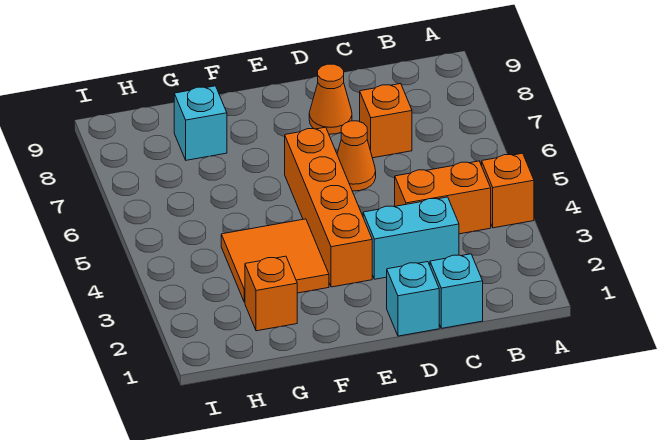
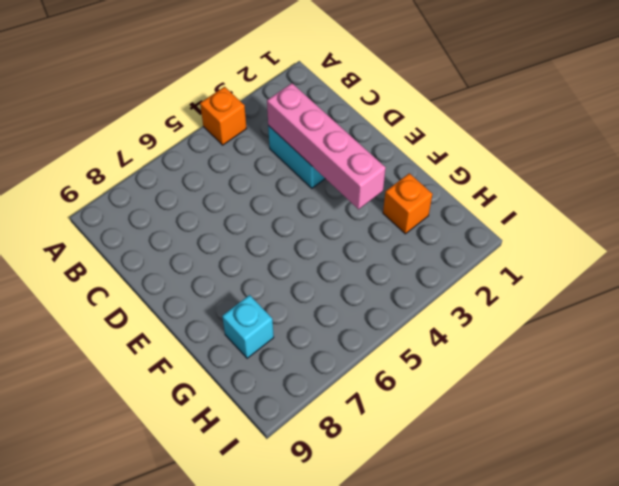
pink 1x4 brick [267,83,386,209] -> none
none -> orange 1x2 brick [395,161,491,234]
none -> cyan 1x1 brick [430,254,483,328]
none -> orange 1x1 brick [360,84,412,158]

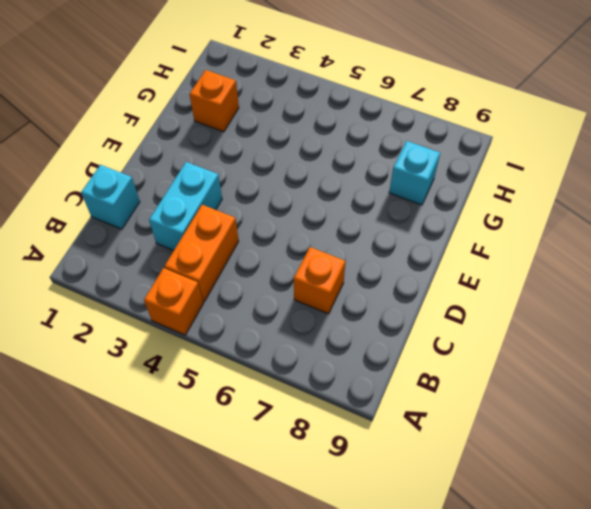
none -> cyan 1x1 brick [387,262,439,336]
none -> orange 1x1 cone [337,121,376,191]
none -> orange 1x1 cone [309,64,352,134]

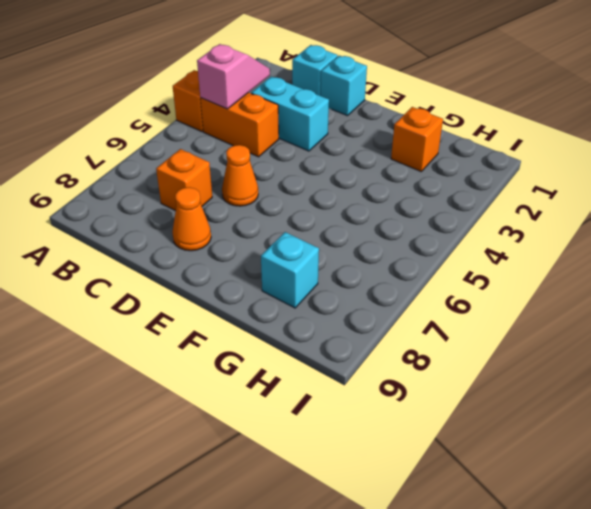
pink 1x2 slope [197,44,270,109] -> none
none -> orange 1x4 brick [285,127,372,287]
none -> orange 2x2 tile [221,219,329,302]

